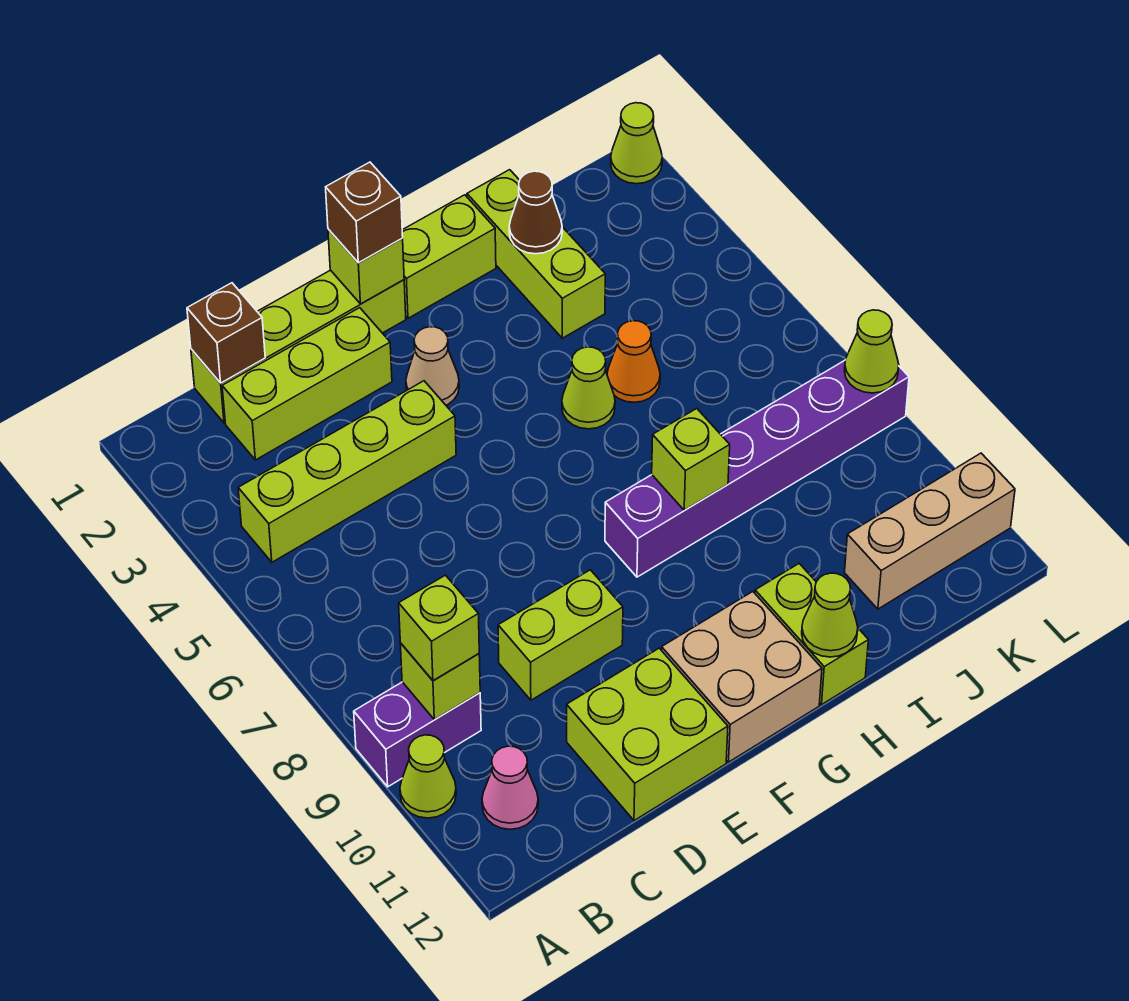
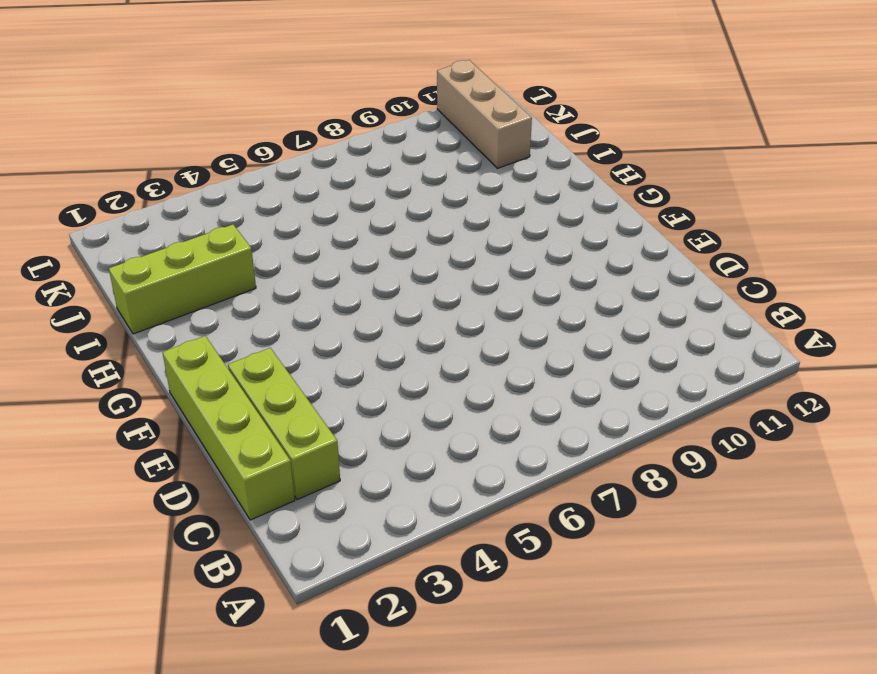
none -> purple 1x2 brick [354,682,481,787]
none -> lime 1x1 cone [400,735,456,818]
none -> lime 1x4 brick [238,381,456,562]

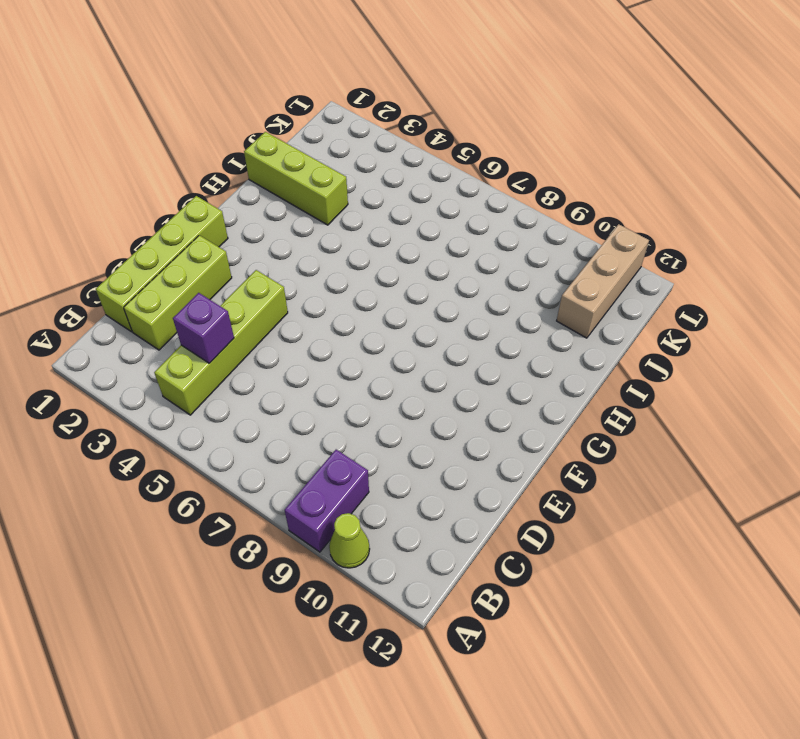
purple 1x1 brick [173,293,234,363] -> none
none -> pink 1x1 cone [482,746,538,829]
none -> lime 1x2 brick [498,570,623,700]
none -> lime 2x2 brick [567,648,728,821]

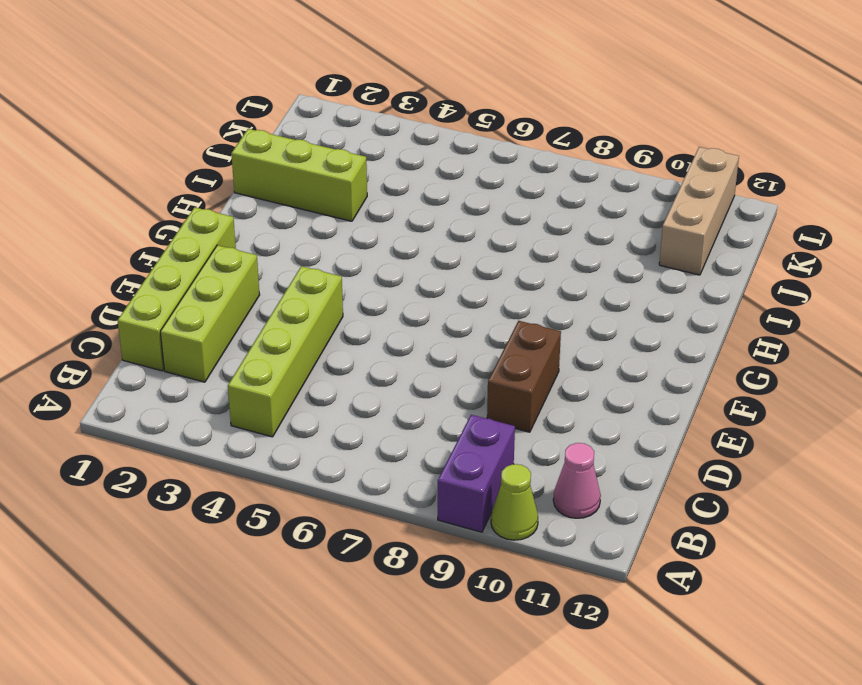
brown 1x2 brick [487,321,561,432] -> lime 1x2 brick [498,570,623,700]
none -> lime 2x2 brick [567,648,728,821]
none -> tan 1x1 cone [406,327,459,405]
none -> tan 2x2 brick [661,592,822,762]

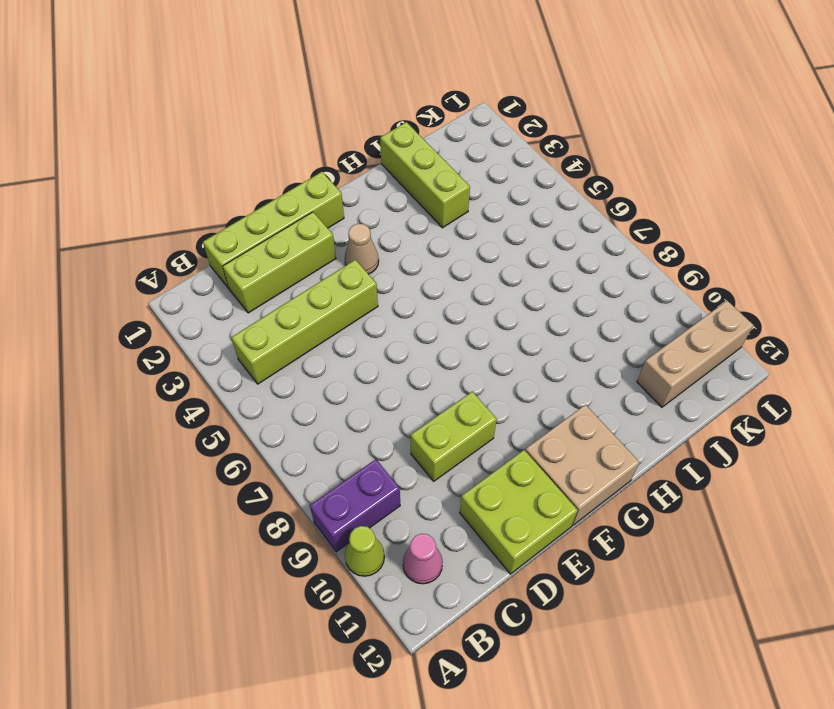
none -> lime 1x2 brick [402,195,496,318]
none -> purple 1x6 brick [605,360,909,577]
none -> lime 1x1 cone [562,347,615,429]

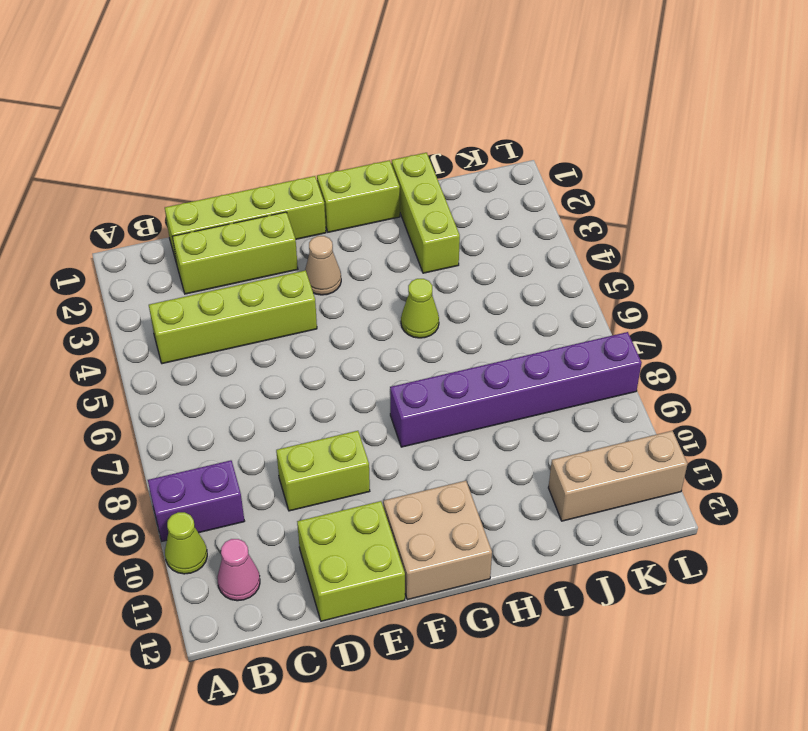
none -> lime 1x2 brick [755,564,868,705]
none -> orange 1x1 cone [607,321,660,402]
none -> lime 1x1 cone [611,103,662,184]

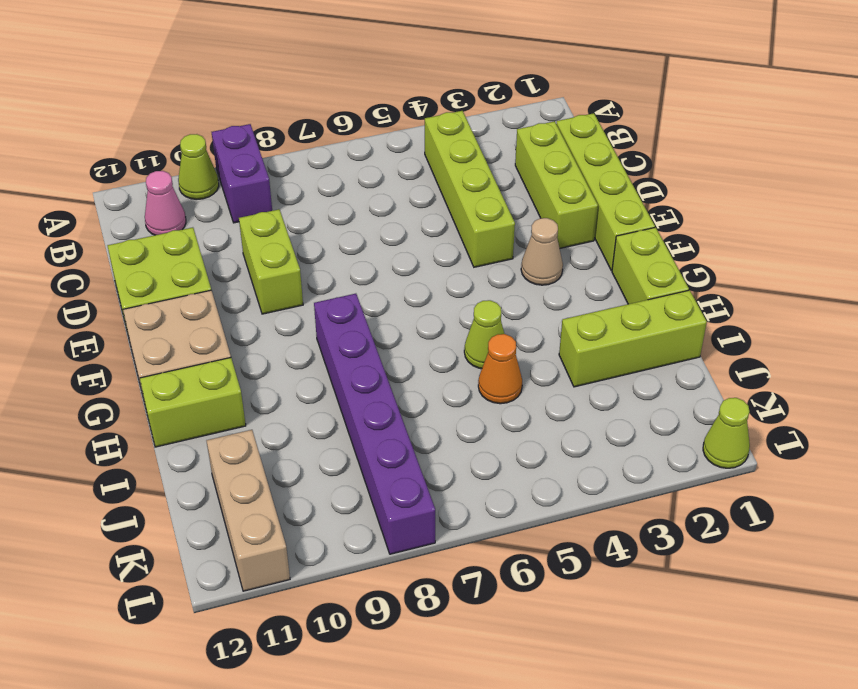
none -> lime 1x1 brick [400,643,480,720]
none -> brown 1x1 brick [187,283,265,383]
none -> lime 1x1 brick [328,229,404,304]

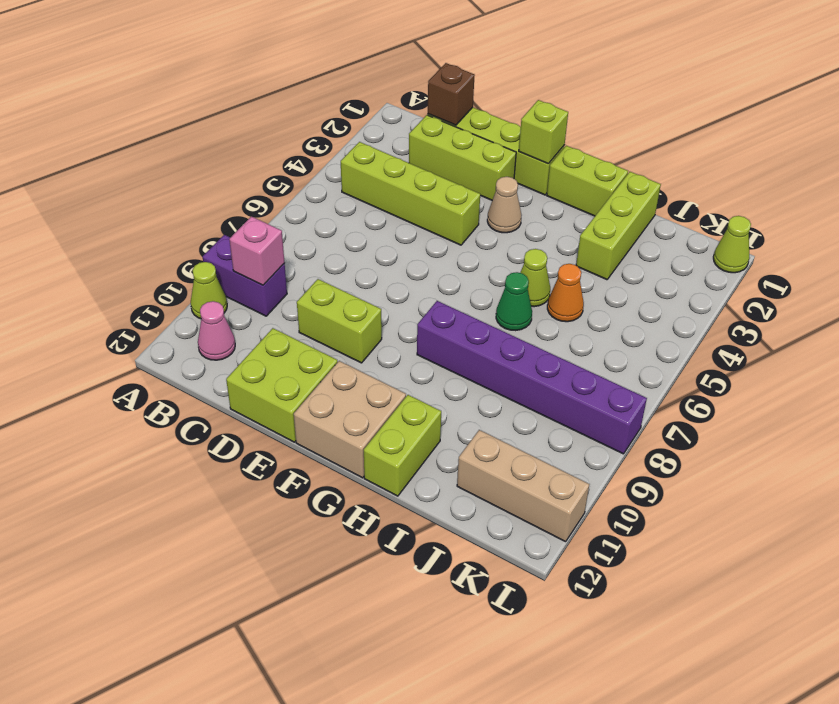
pink 1x1 brick [229,217,285,285] -> lime 1x1 brick [400,643,480,720]
green 1x1 cone [496,272,532,331] -> none
none -> lime 1x1 brick [652,409,730,510]
none -> lime 1x1 cone [802,573,858,657]
none -> brown 1x1 cone [509,171,562,254]

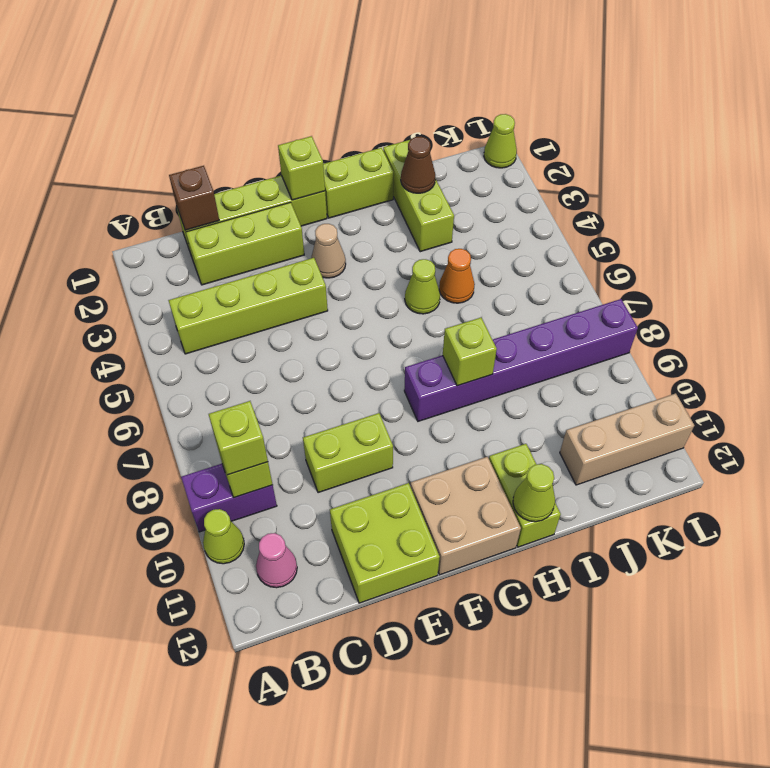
none -> lime 1x1 cone [844,310,899,393]
none -> brown 1x1 brick [326,162,403,263]

